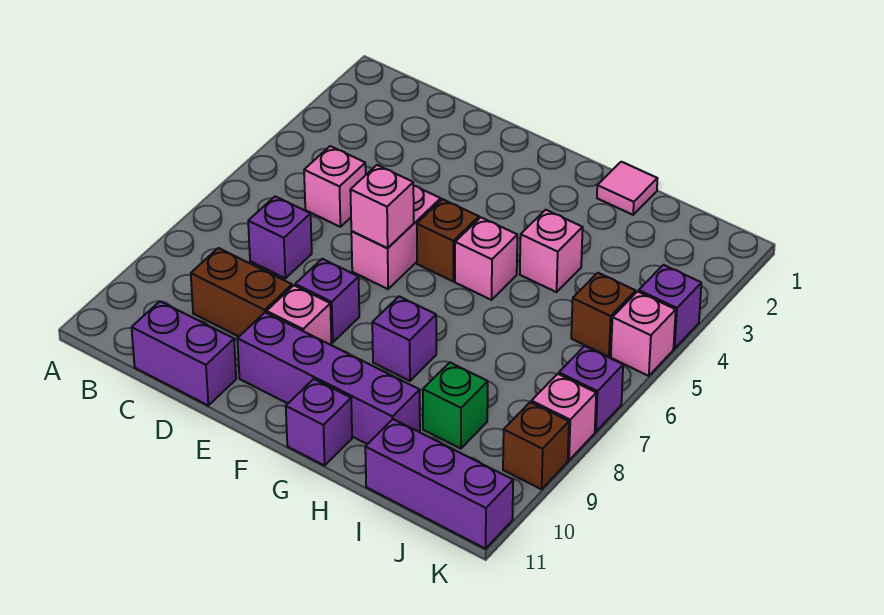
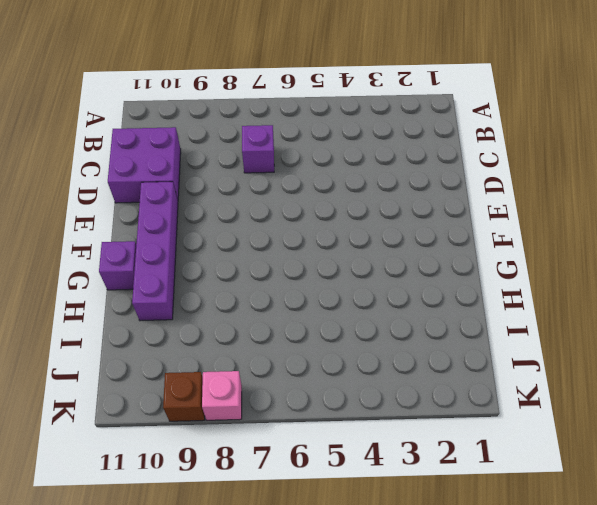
purple 2x2 brick [108,127,181,203] -> purple 1x2 brick [132,301,236,405]
none -> pink 1x1 brick [304,146,366,227]
none -> brown 1x2 brick [191,248,292,337]
none -> pink 1x2 brick [351,186,441,289]

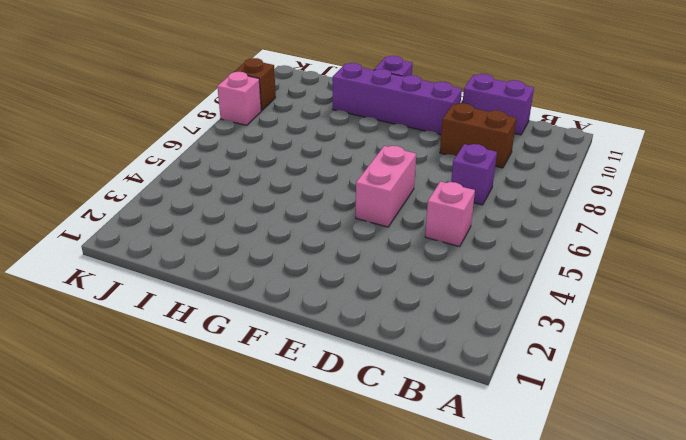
none -> purple 1x1 brick [295,259,359,342]
none -> pink 1x1 brick [267,286,331,345]
none -> brown 1x1 brick [417,199,479,281]

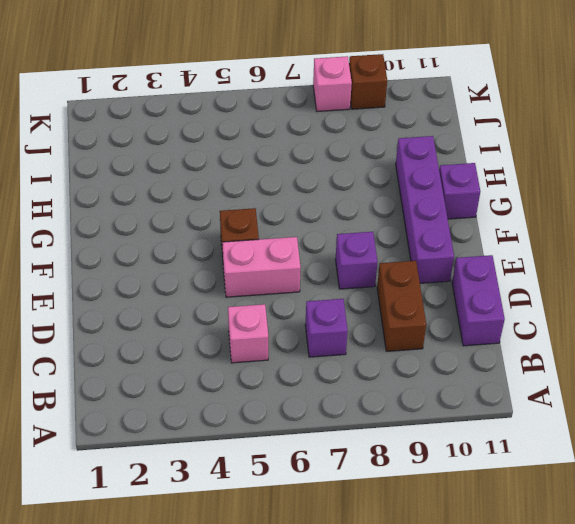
none -> pink 1x1 brick [267,286,331,345]
none -> pink 1x1 brick [455,217,517,300]
none -> purple 1x1 brick [372,296,436,381]

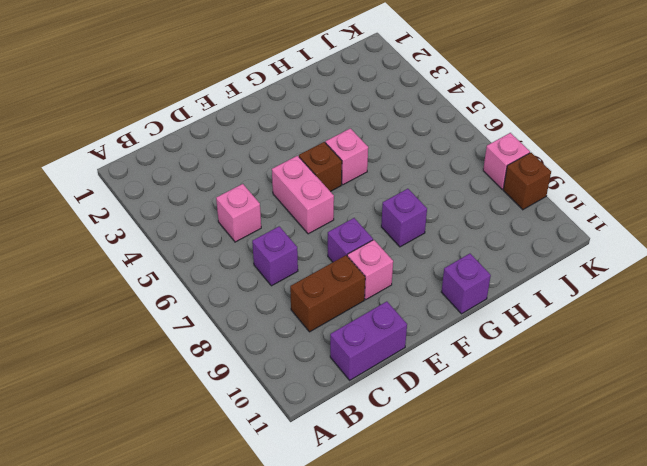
none -> purple 1x4 brick [237,312,420,444]
none -> pink 1x1 tile [597,162,658,215]
none -> pink 1x1 brick [520,210,583,292]

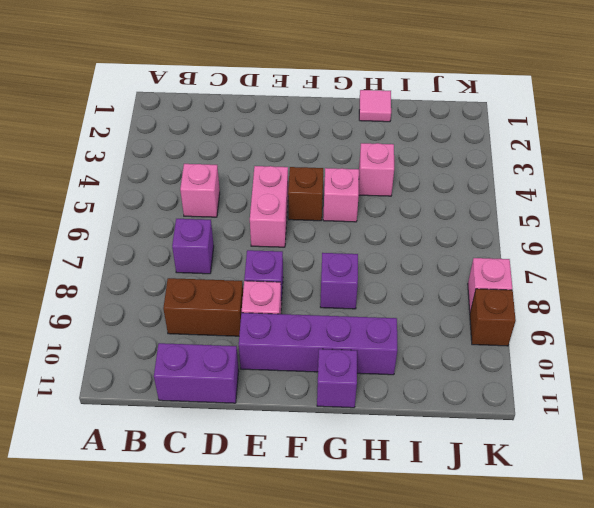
none -> green 1x1 brick [423,363,488,449]
none -> purple 1x3 brick [365,419,513,549]
none -> brown 1x1 brick [571,273,636,357]

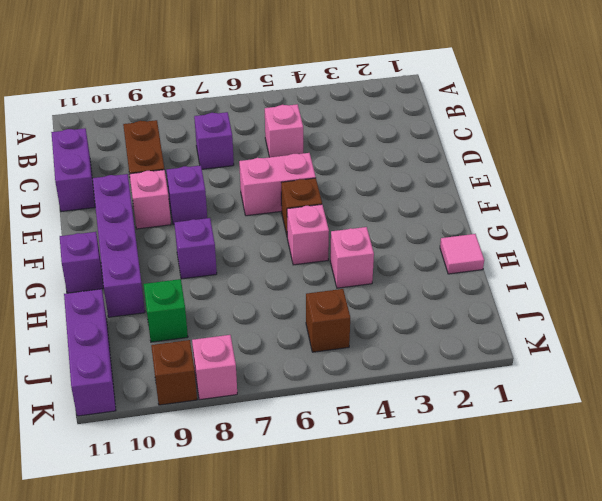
none -> purple 1x1 brick [639,265,701,349]
none -> pink 1x1 brick [611,292,676,376]
none -> purple 1x1 brick [559,346,623,432]

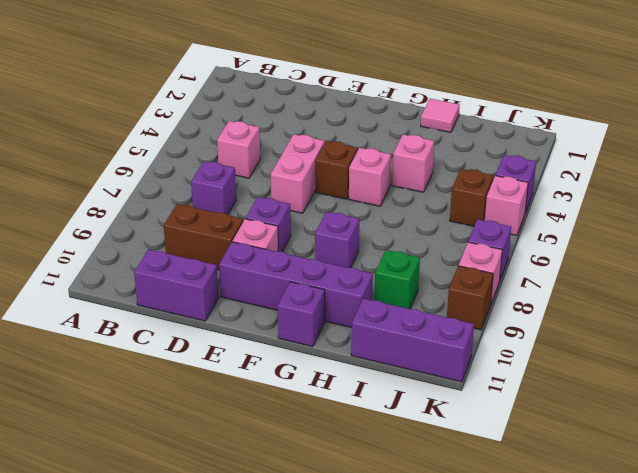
none -> pink 1x1 brick [350,165,414,248]

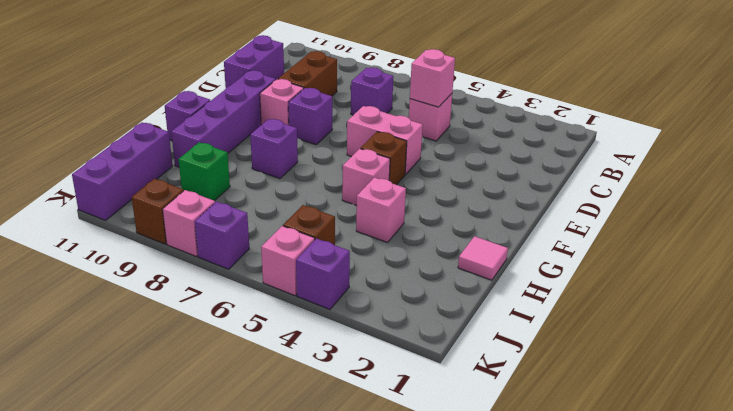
pink 1x1 brick [410,49,455,107] -> pink 1x1 brick moved to [350,165,414,248]

